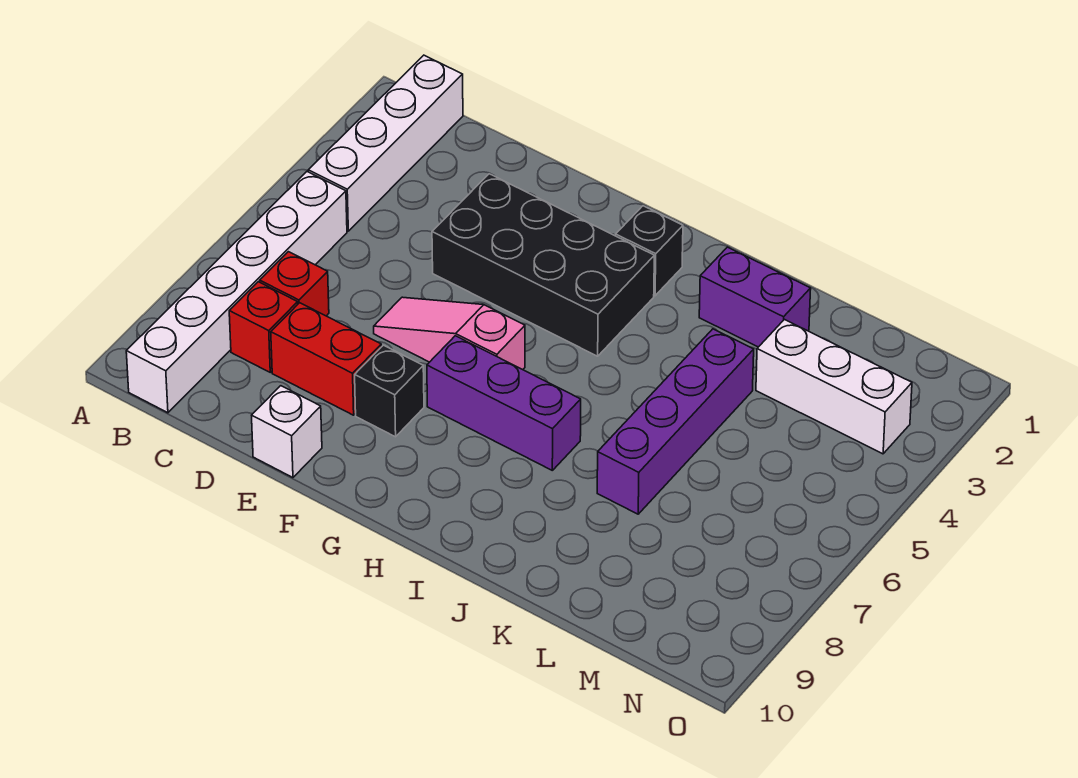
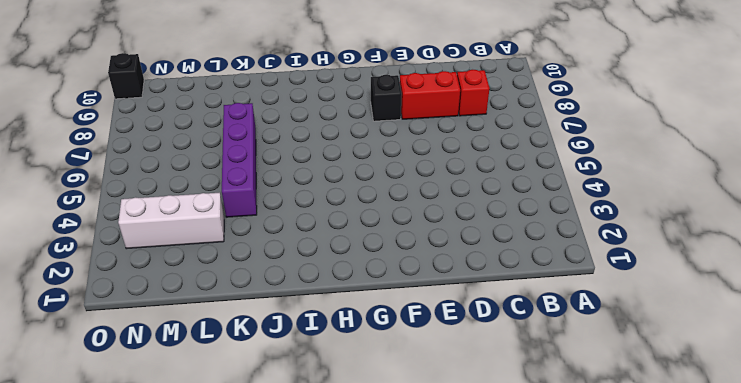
black 1x1 brick [108,53,144,99] -> black 1x1 brick moved to [616,206,683,296]
none -> white 1x4 brick [308,55,463,231]
none -> white 1x6 brick [126,172,347,413]
none -> red 1x1 brick [260,252,329,316]

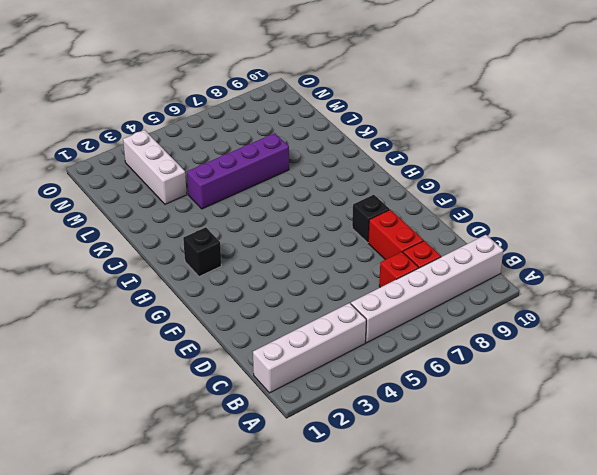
none -> black 2x4 brick [432,174,654,356]
none -> pink 1x3 slope [374,297,525,370]
none -> white 1x1 brick [252,386,322,478]

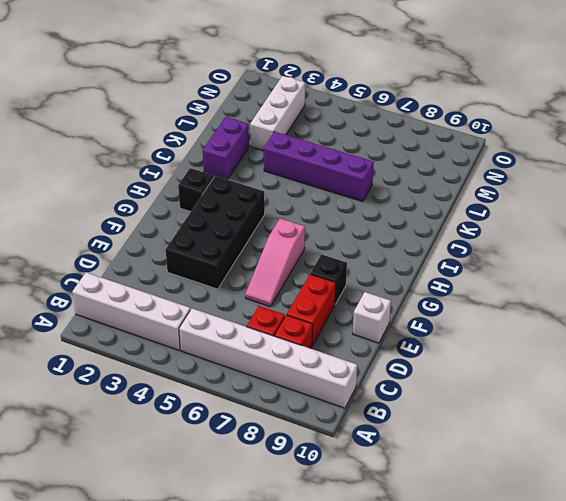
none -> purple 1x3 brick [427,336,581,470]

